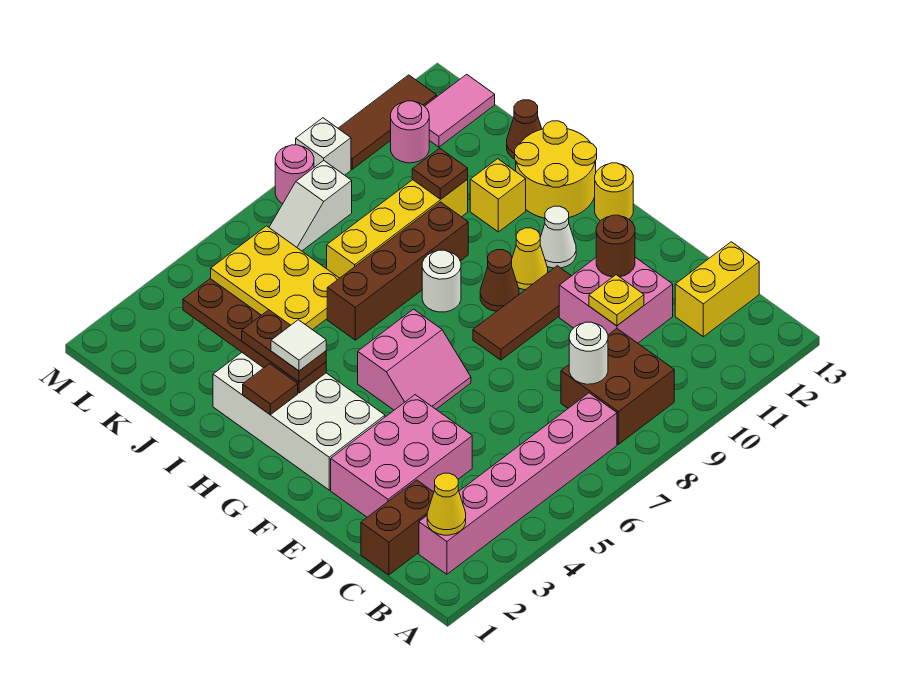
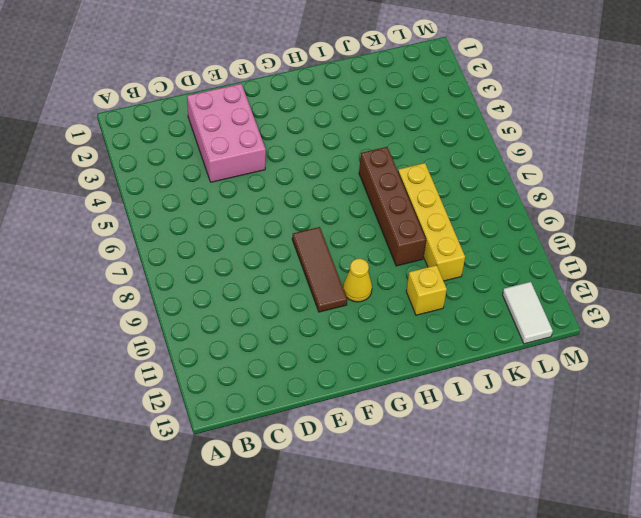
white 1x2 tile [502,282,553,344] -> pink 1x2 tile [425,74,495,147]
none -> pink 1x6 brick [419,393,617,574]
none -> brown 2x2 brick [561,329,674,444]
none -> brown 1x2 brick [361,480,434,575]
none -> yellow 1x2 brick [675,242,759,337]

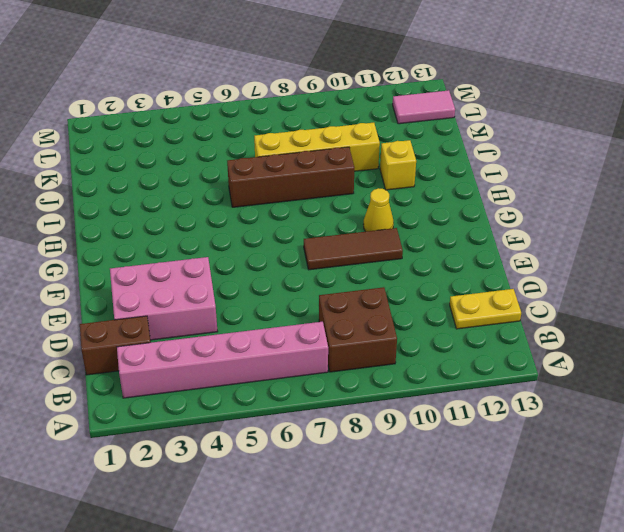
yellow 1x2 plate [450,289,521,329] -> yellow 1x2 brick [675,242,759,337]
none -> pink 2x2 brick [559,257,673,343]
none -> white 2x4 brick [213,353,385,490]
none -> pink 2x2 slope [358,309,471,410]
none -> brown 1x1 cone [480,250,519,311]

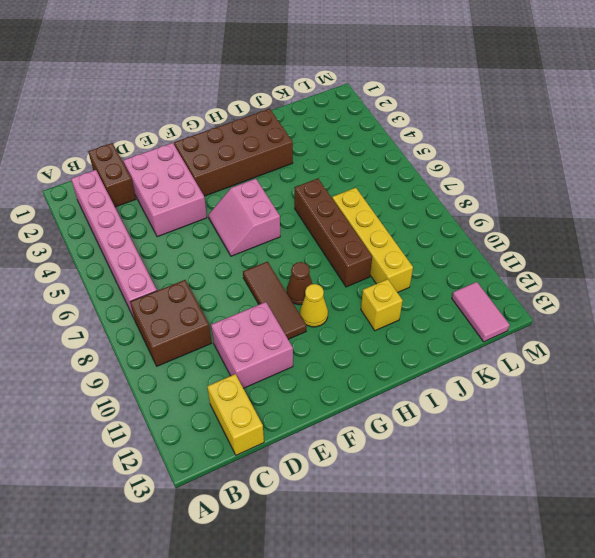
brown 2x4 brick [174,109,293,196] -> white 2x4 brick [213,353,385,490]
none -> white 1x1 cone [540,206,576,268]
none -> yellow 1x1 round brick [595,163,633,221]
none -> white 1x1 round brick [422,250,461,312]
none -> yellow 2x2 round brick [515,121,597,218]

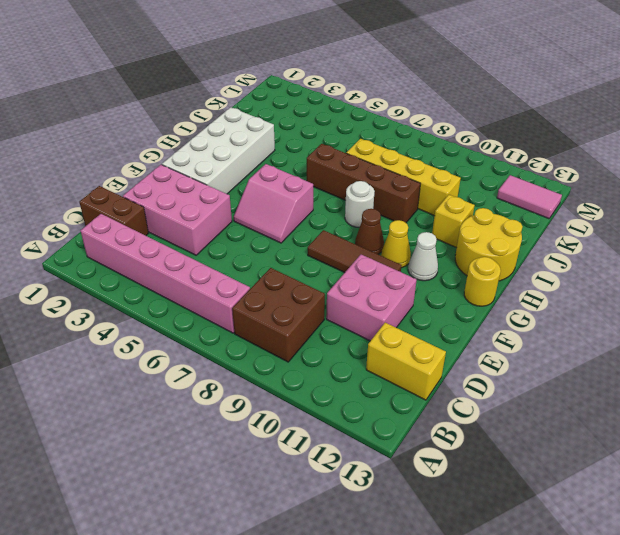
none -> yellow 2x3 plate [211,226,339,330]
none -> brown 1x1 cone [507,100,542,159]
none -> white 1x2 slope [269,161,352,251]
none -> pink 1x1 round brick [391,101,429,163]

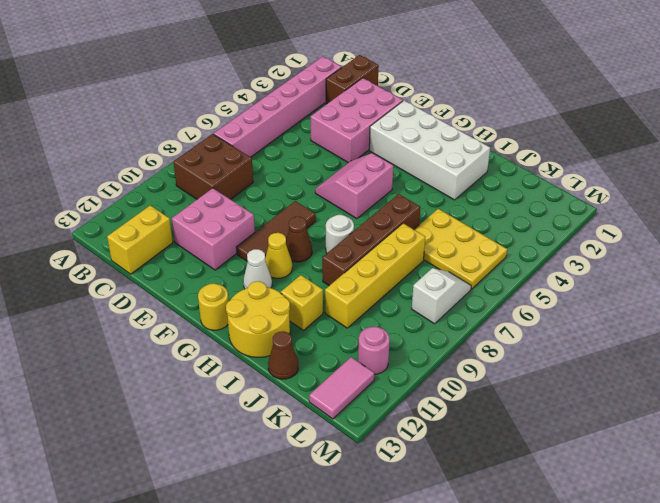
none -> pink 1x1 round brick [275,145,314,204]
none -> white 1x1 brick [296,118,351,175]
none -> brown 1x3 tile [338,75,437,169]
none -> yellow 1x1 cone [427,473,466,535]

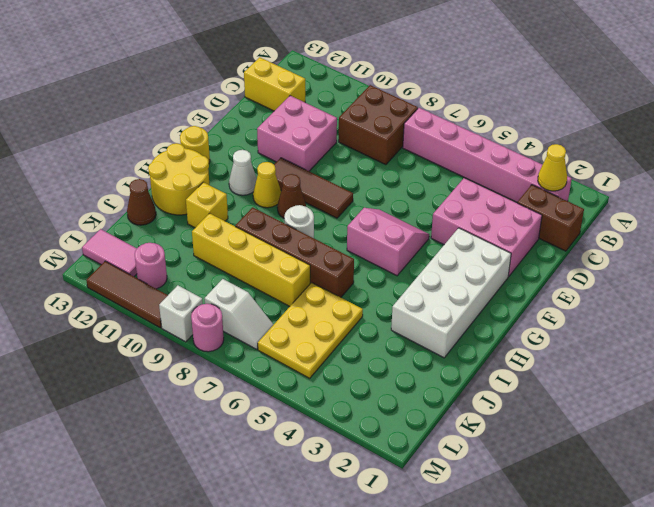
none -> white 1x1 round brick [569,322,608,384]
none -> yellow 1x1 plate [589,275,644,326]
none -> brown 1x1 round brick [596,215,635,277]
none -> brown 1x1 tile [243,364,298,415]

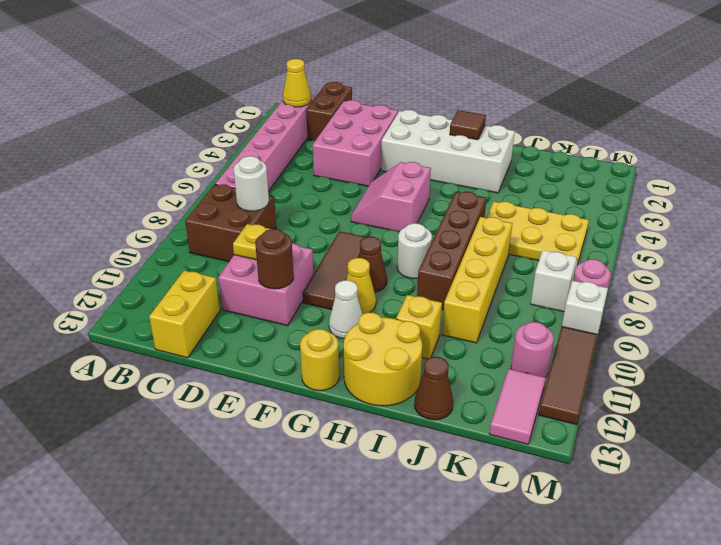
none -> brown 1x4 plate [183,279,326,393]
none -> brown 1x1 plate [412,148,468,199]
none -> brown 1x2 plate [242,310,326,382]
none -> white 1x1 tile [271,320,326,371]

